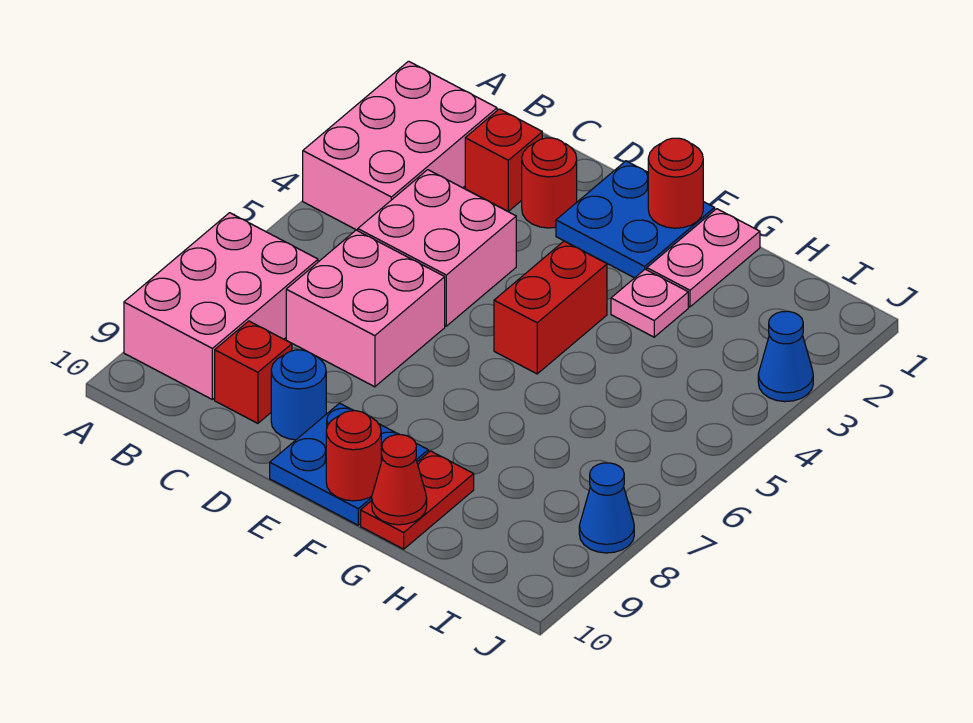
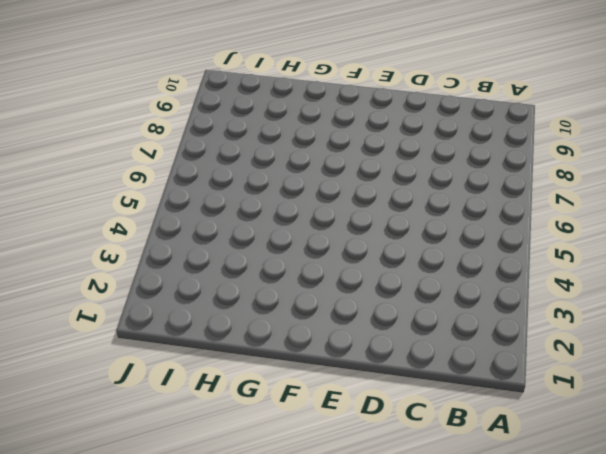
none -> pink 2x3 brick [303,61,497,230]
none -> pink 2x3 brick [124,213,318,399]
none -> red 1x1 brick [465,109,542,211]

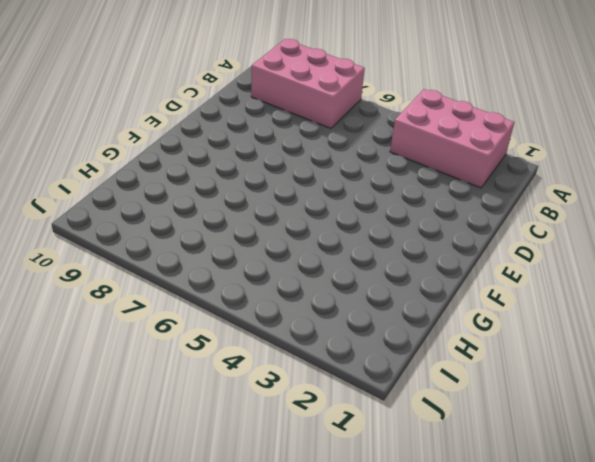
none -> red 1x1 brick [465,109,542,211]
none -> pink 2x2 brick [357,170,516,326]
none -> pink 2x2 brick [286,230,445,387]

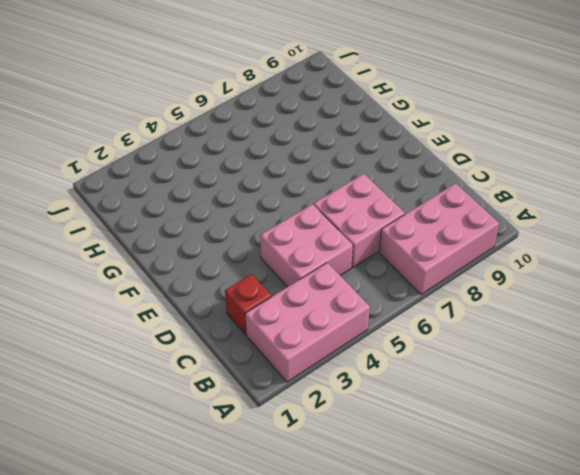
none -> red 1x1 brick [215,321,292,423]
none -> red 1x1 round brick [522,138,577,228]
none -> blue 1x1 round brick [271,350,326,440]

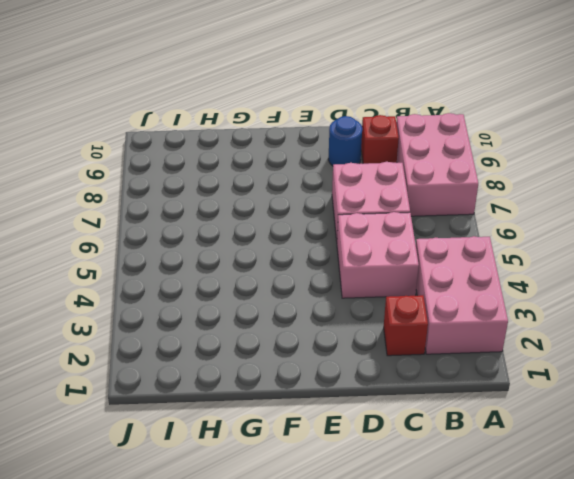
none -> red 1x1 round brick [522,138,577,228]
none -> blue 2x2 plate [556,161,715,278]
none -> blue 2x2 plate [270,403,428,525]

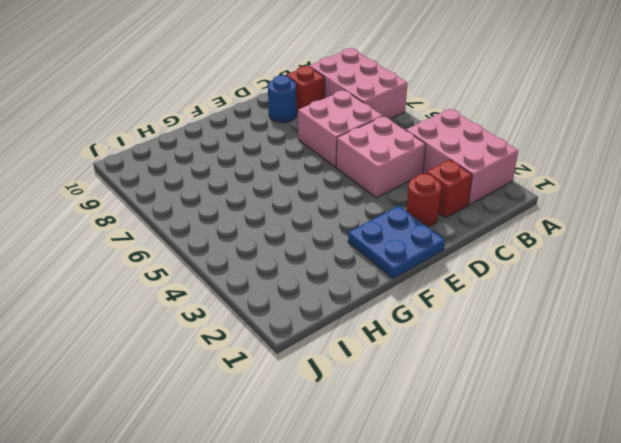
none -> blue 2x2 plate [270,403,428,525]
none -> red 1x2 brick [494,241,607,374]
none -> pink 1x2 plate [647,209,760,307]

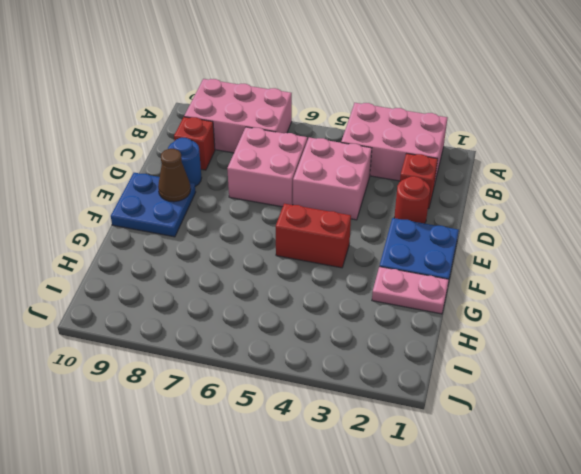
brown 1x1 cone [158,149,191,202] -> none
none -> pink 1x1 plate [611,269,688,337]
none -> red 1x2 plate [361,451,474,549]
none -> blue 1x1 cone [758,311,813,402]

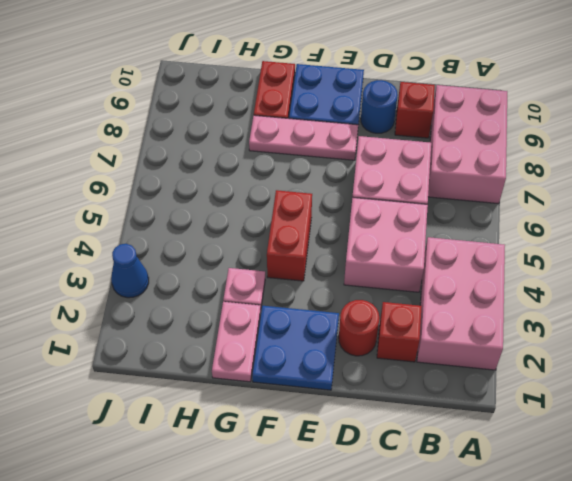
pink 1x3 plate [249,115,358,160] -> none
none -> blue 1x1 cone [579,463,634,553]
none -> red 1x1 round brick [648,138,703,228]
none -> red 1x1 round brick [326,411,381,501]

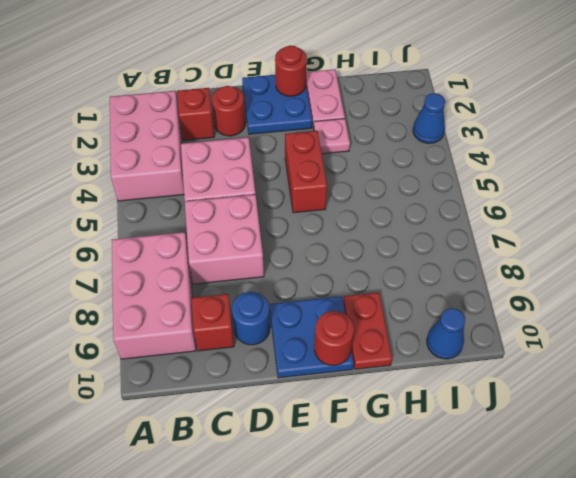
blue 1x1 cone [427,308,465,359] -> blue 1x1 cone moved to [579,463,634,553]
none -> red 1x1 cone [372,435,427,525]

